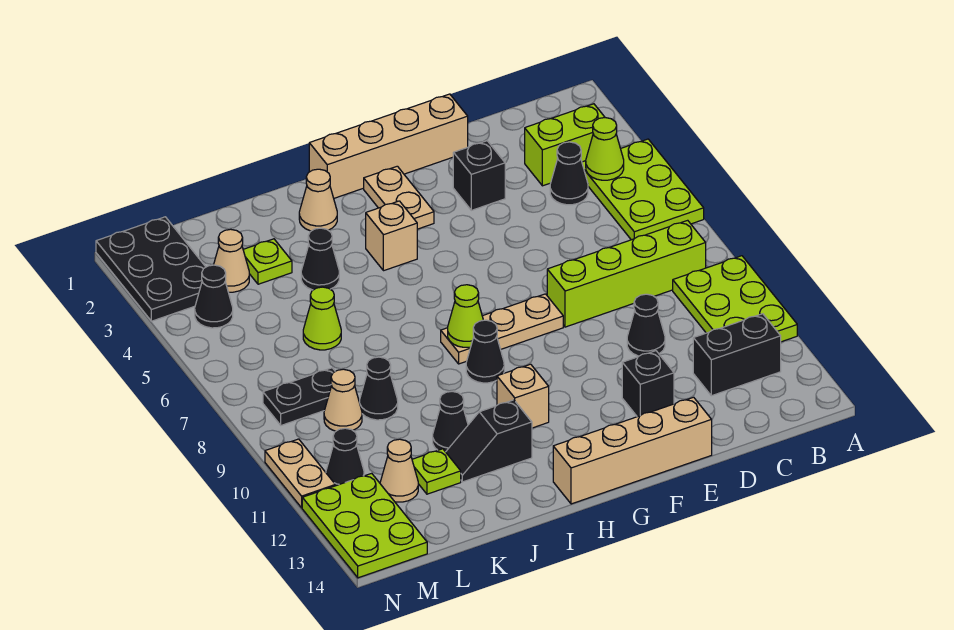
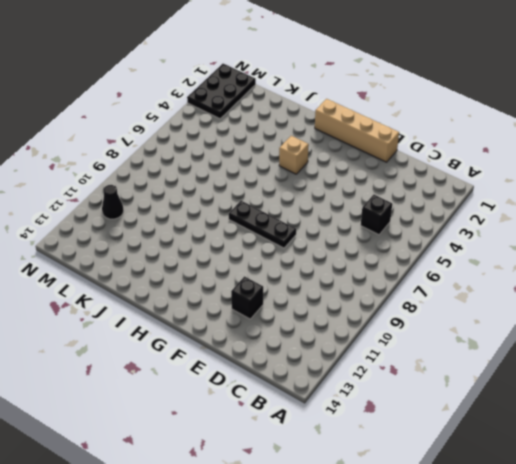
black 1x1 brick [361,194,392,235] -> black 1x1 brick moved to [453,141,505,210]
black 1x3 plate [229,201,296,248] -> tan 1x3 plate [441,294,563,364]
none -> lime 2x3 plate [582,139,704,240]
none -> lime 2x3 plate [673,256,797,342]
none -> lime 1x2 brick [525,104,605,186]
none -> lime 1x4 brick [547,220,706,327]

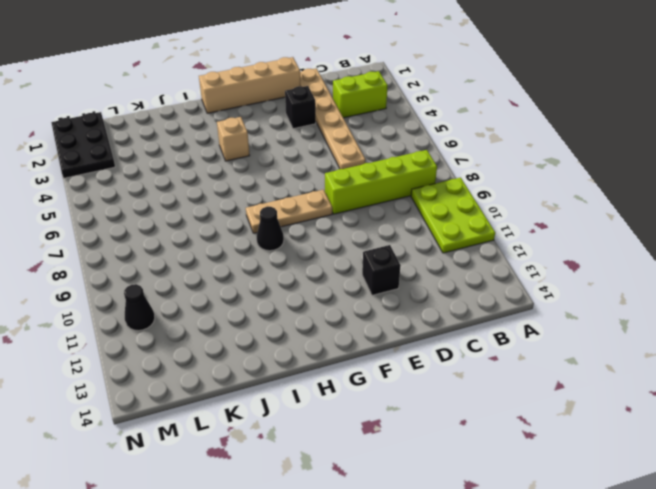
tan 1x6 plate [300,68,365,169] -> none
none -> lime 2x3 plate [582,139,704,240]
none -> black 1x2 brick [693,314,781,396]
none -> black 1x1 cone [550,142,588,205]
none -> black 1x1 cone [627,294,665,356]

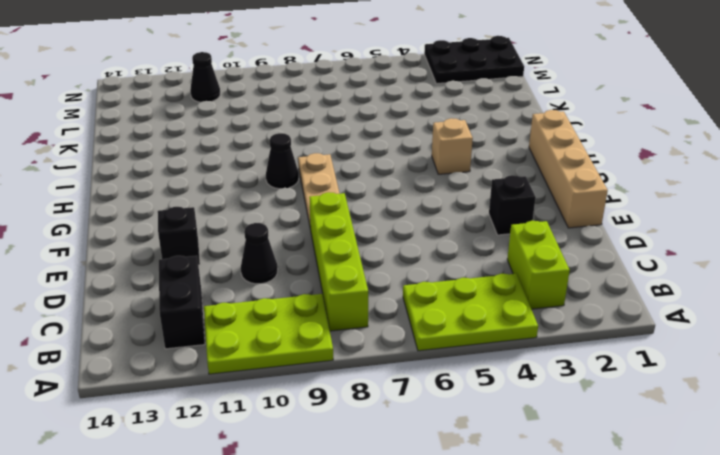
none -> black 1x1 cone [550,142,588,205]
none -> tan 1x4 brick [553,397,712,504]
none -> tan 1x2 plate [364,166,434,229]
none -> tan 1x1 brick [497,364,549,428]

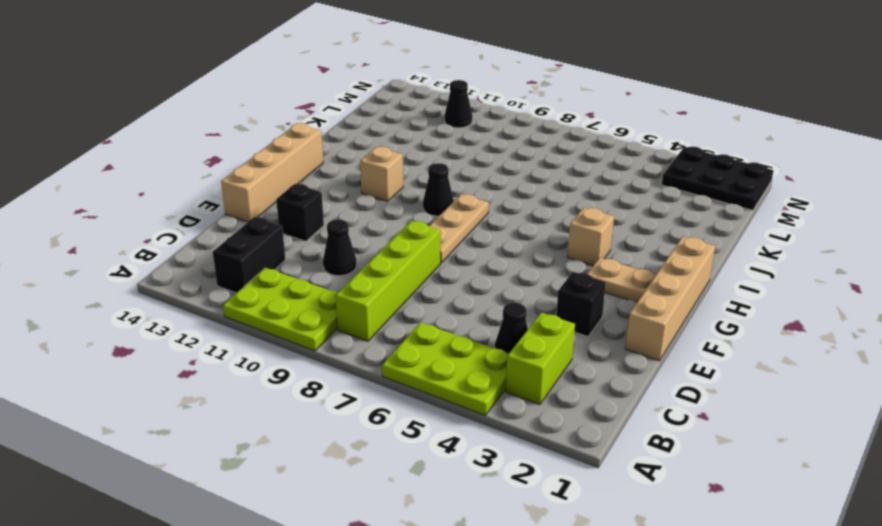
none -> tan 1x1 cone [299,169,337,231]
none -> black 1x2 slope [446,400,532,482]
none -> black 1x1 cone [301,228,339,290]
none -> black 1x1 cone [433,391,468,452]

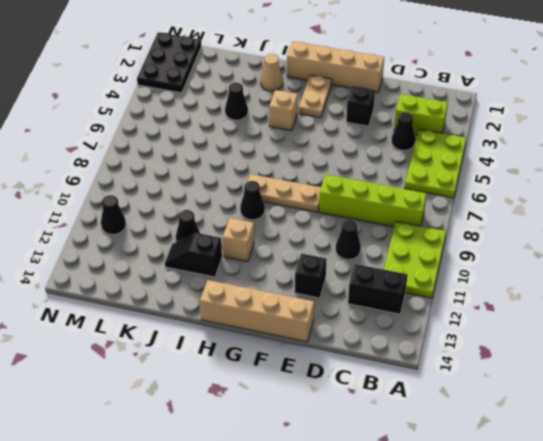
none -> lime 1x1 plate [243,239,292,284]
none -> lime 1x1 cone [303,287,341,350]
none -> black 1x1 cone [360,357,398,420]
none -> lime 1x1 plate [412,449,461,494]

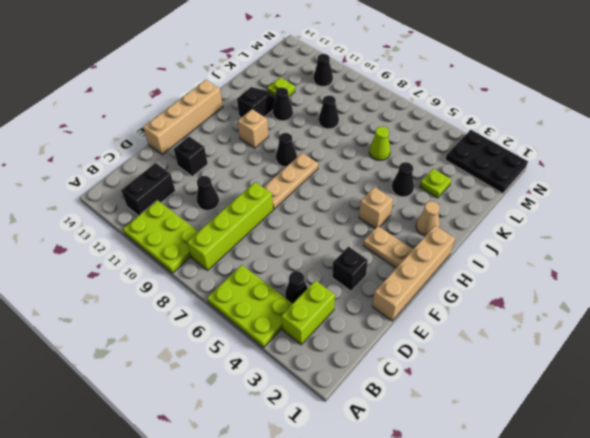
none -> tan 1x1 cone [214,229,249,292]
none -> black 1x2 plate [263,368,335,425]
none -> tan 1x1 cone [324,369,362,431]
none -> tan 1x1 cone [380,439,418,502]

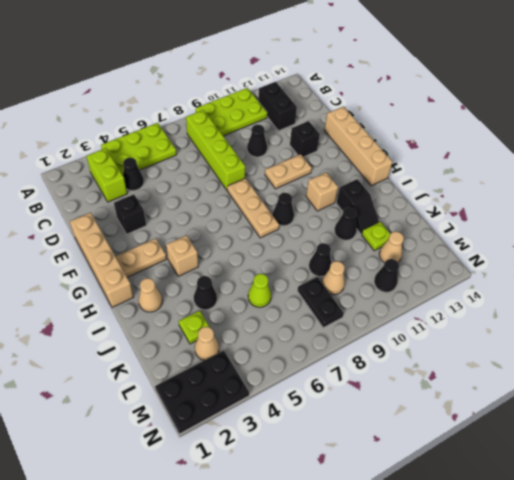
tan 1x2 plate [265,154,312,189] -> tan 1x2 plate moved to [265,439,335,508]
none -> black 1x1 cone [195,265,233,328]
none -> lime 2x3 plate [302,473,427,578]
none -> lime 1x1 cone [586,118,624,180]
none -> lime 1x1 cone [448,285,483,347]

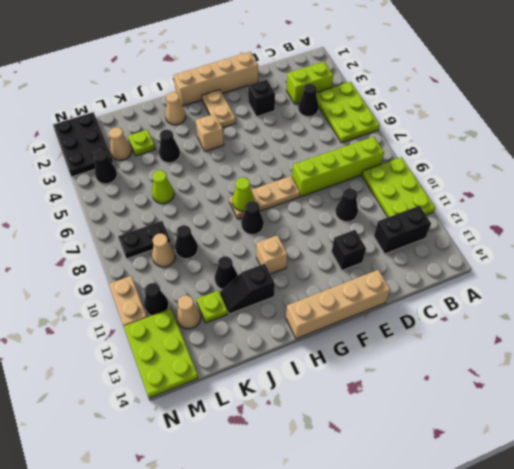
none -> lime 1x1 cone [586,118,624,180]

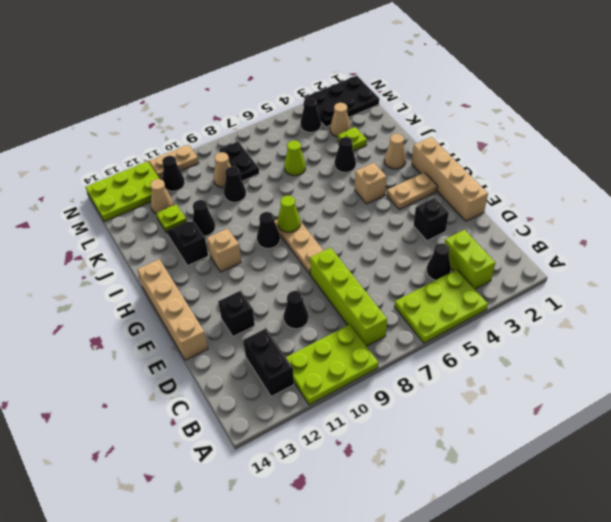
none -> lime 1x1 cone [586,118,624,180]

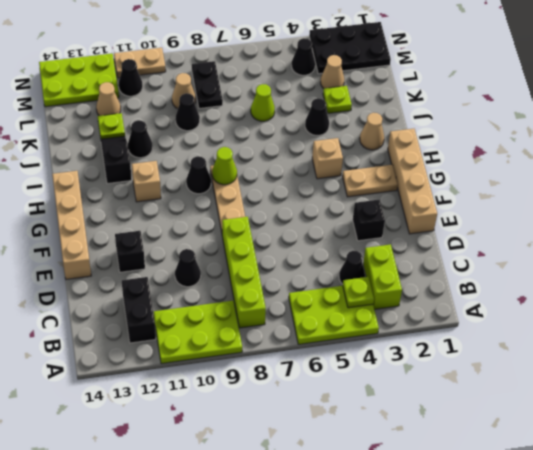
lime 1x1 plate [343,277,374,308] -> lime 1x1 cone [586,118,624,180]

